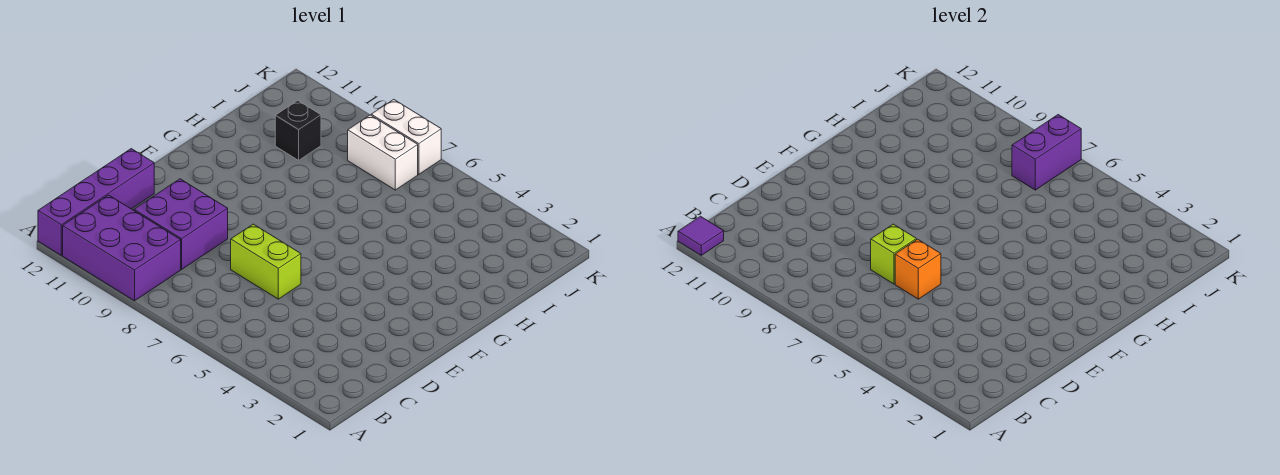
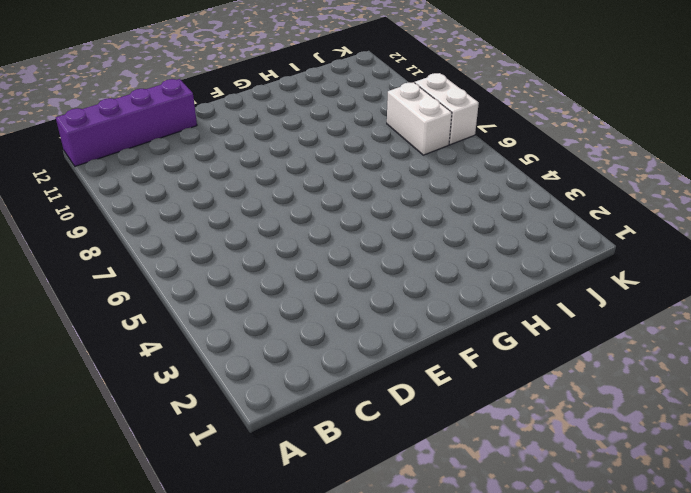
none -> purple 2x3 brick [63,195,181,301]
none -> purple 2x2 brick [134,179,228,269]

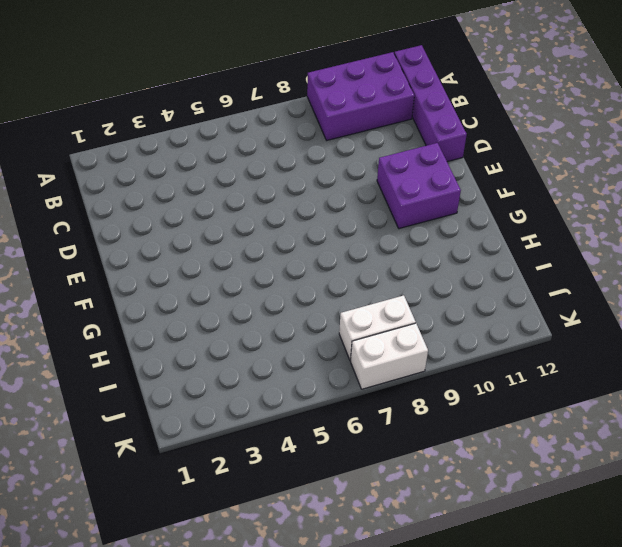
purple 2x2 brick [377,143,461,229] -> purple 2x2 brick moved to [134,179,228,269]
none -> lime 1x2 brick [231,224,301,299]
none -> black 1x1 brick [275,101,321,160]

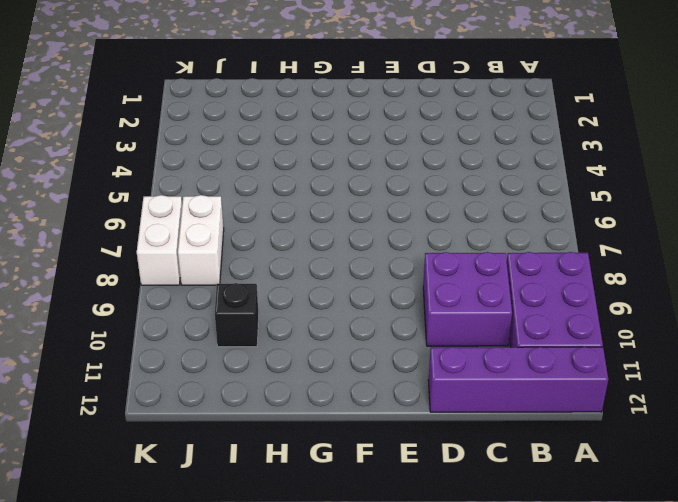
none -> lime 1x2 brick [231,224,301,299]
none -> purple 1x1 tile [678,216,724,255]

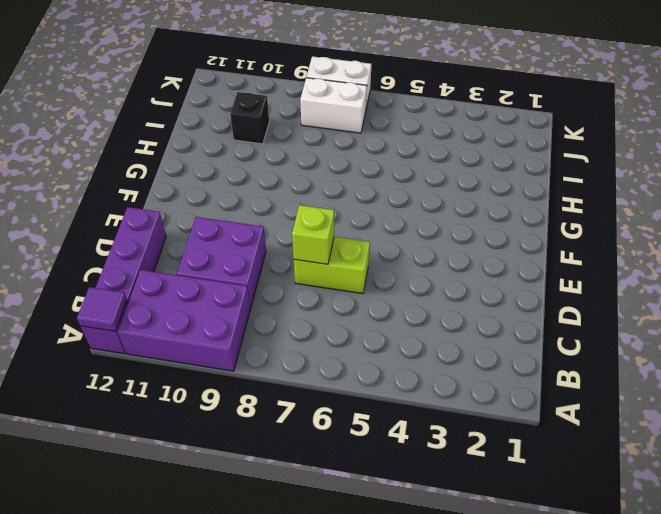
none -> orange 1x1 brick [895,239,941,299]
none -> purple 1x2 brick [1012,115,1081,190]

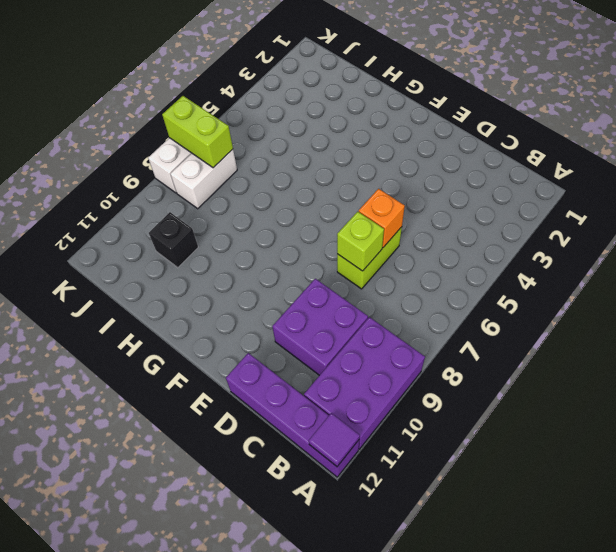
lime 1x2 brick [162,96,233,168] -> purple 1x2 brick [1012,115,1081,190]

